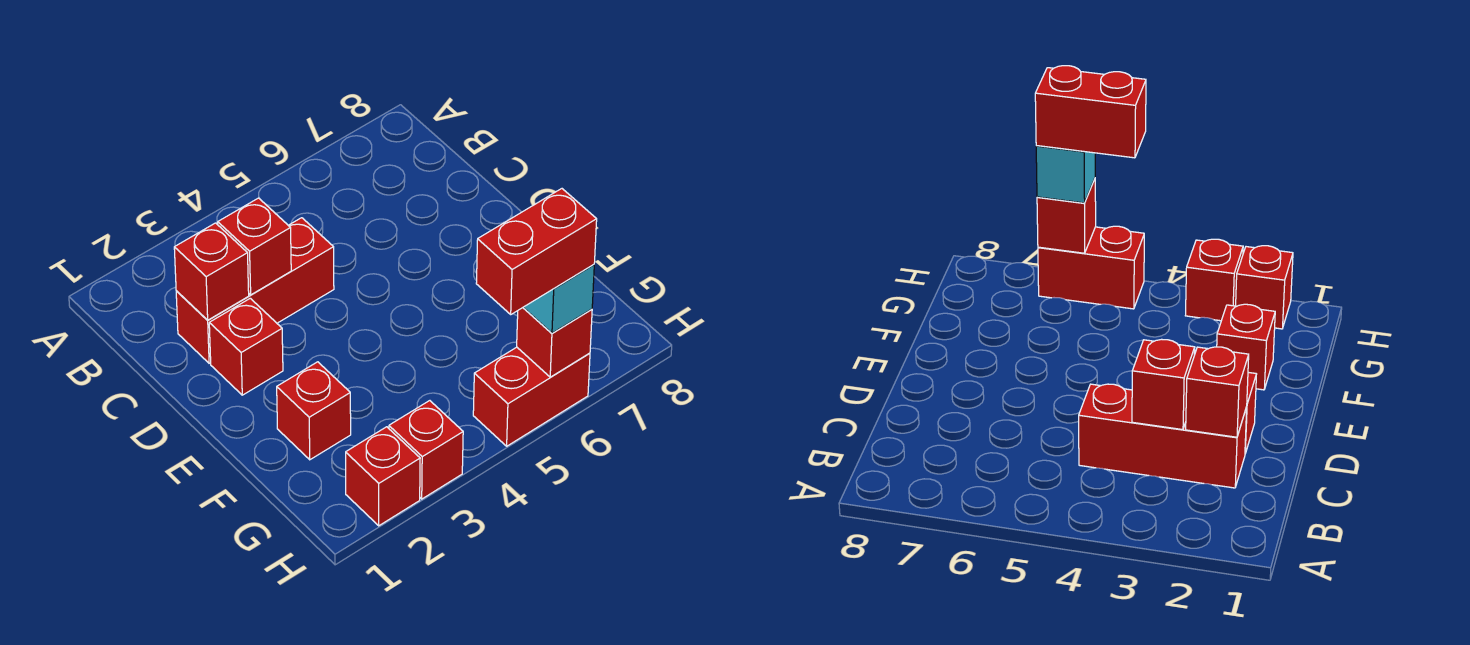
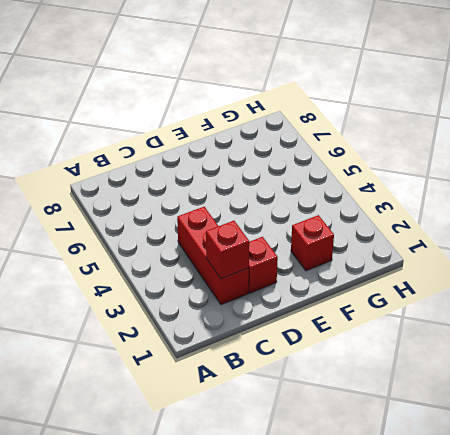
none -> red 1x1 brick [346,427,420,526]
none -> red 1x1 brick [389,401,463,499]

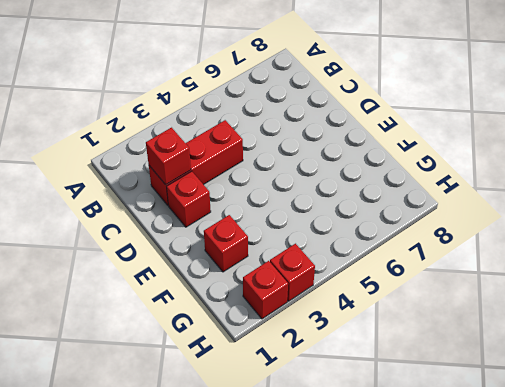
none -> red 1x2 brick [473,347,590,446]
none -> red 1x1 brick [218,198,291,295]

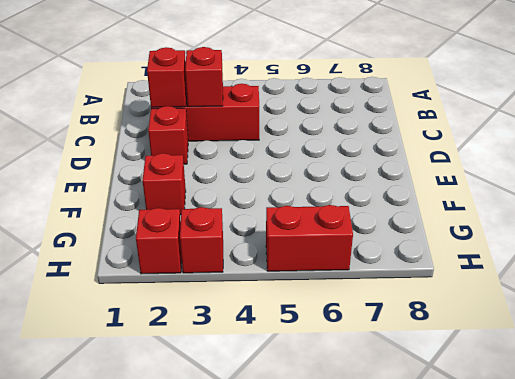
none -> red 1x1 brick [517,308,592,377]
none -> cyan 1x1 brick [523,265,594,333]

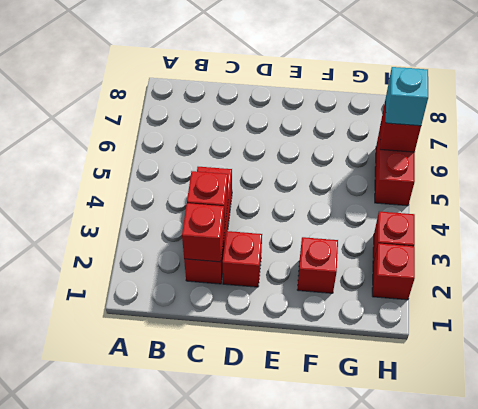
none -> red 1x2 brick [476,189,597,314]

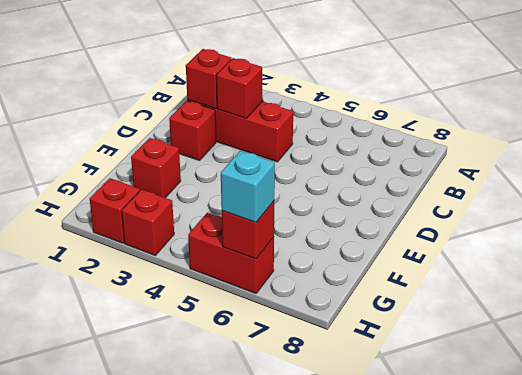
none -> red 1x2 brick [476,189,597,314]

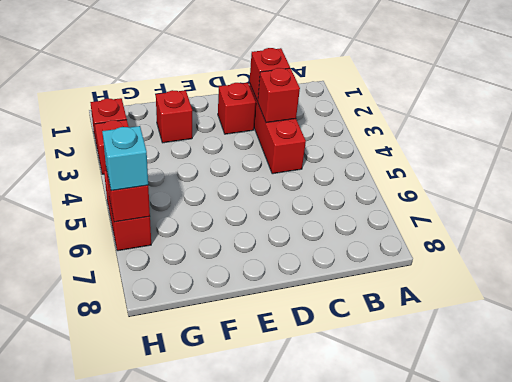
none -> red 1x2 brick [476,189,597,314]

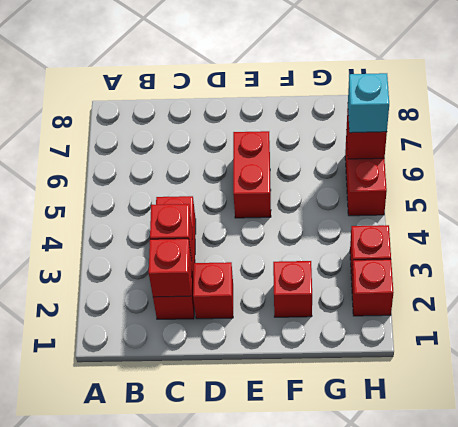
red 1x2 brick [233,131,271,218] -> red 1x2 brick moved to [476,189,597,314]

